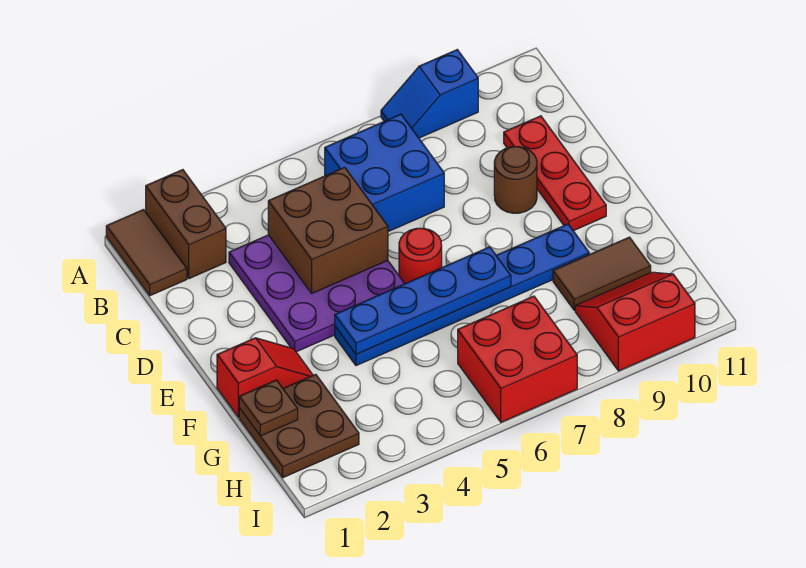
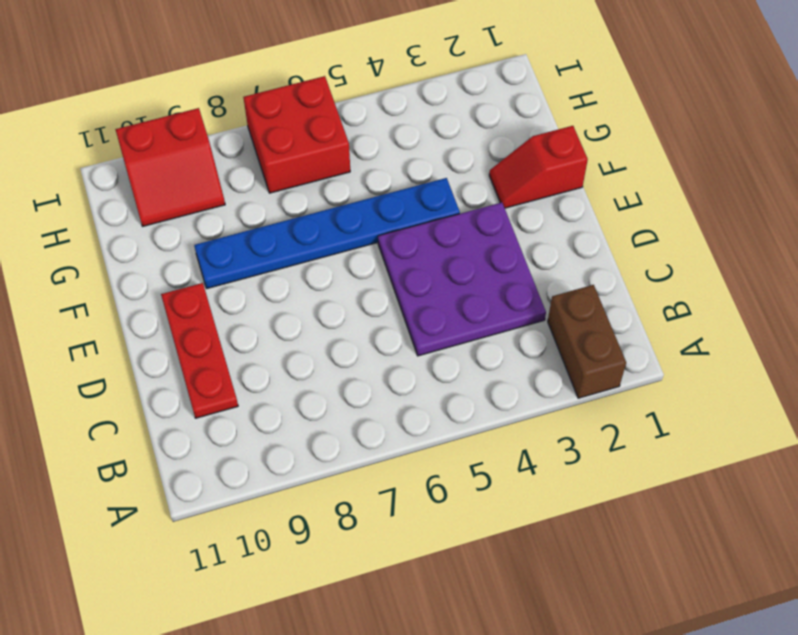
none -> brown 1x2 tile [106,210,187,296]
none -> blue 1x2 slope [381,50,478,138]
none -> blue 2x2 brick [325,114,444,232]

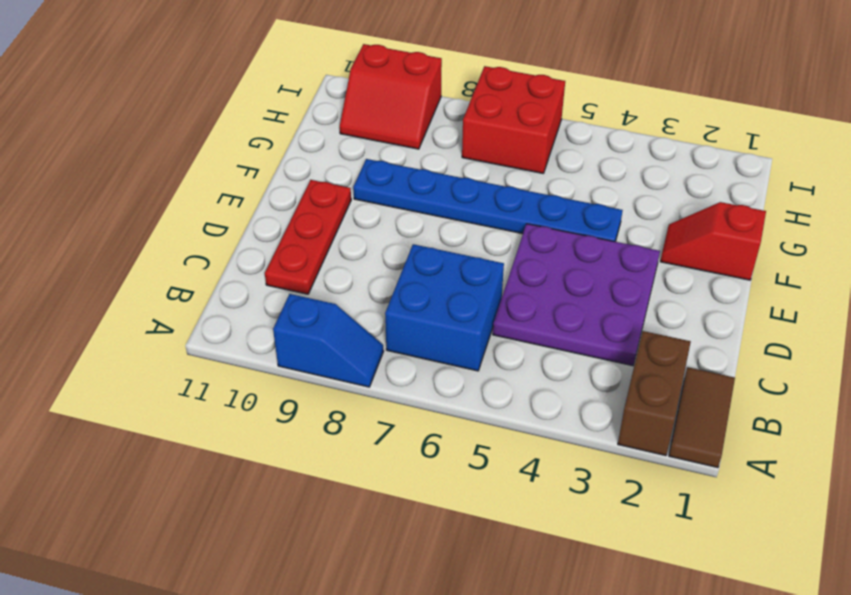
none -> brown 1x1 round brick [494,147,537,213]
none -> red 1x1 round brick [399,228,442,284]
none -> brown 2x2 plate [239,374,359,478]

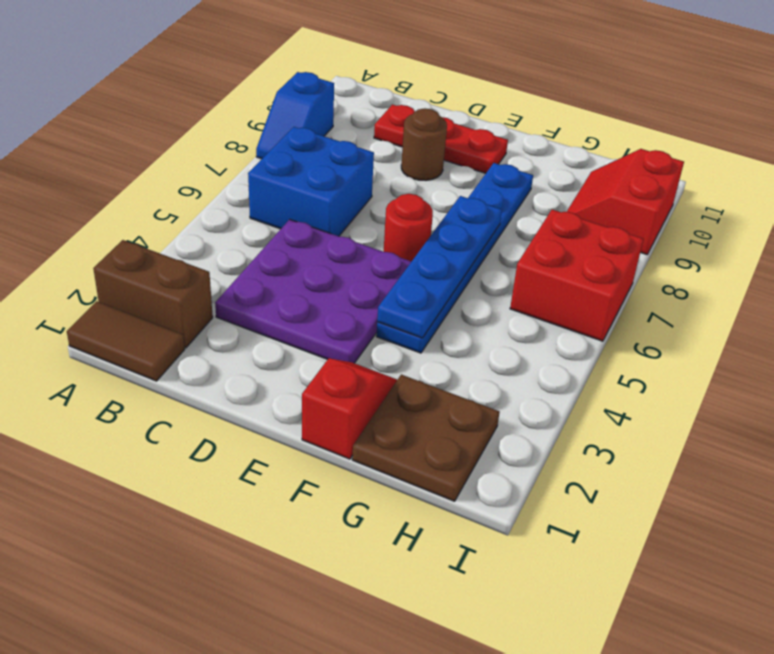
none -> brown 1x2 tile [553,237,651,310]
none -> brown 2x2 brick [268,167,388,293]
none -> brown 1x1 plate [239,380,298,436]

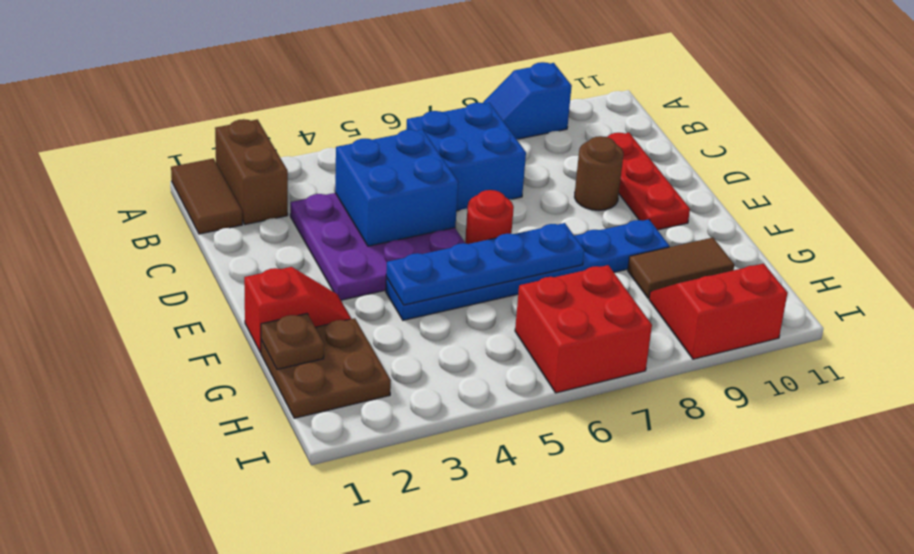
blue 2x2 brick [335,130,458,246] -> brown 2x2 brick [268,167,388,293]

